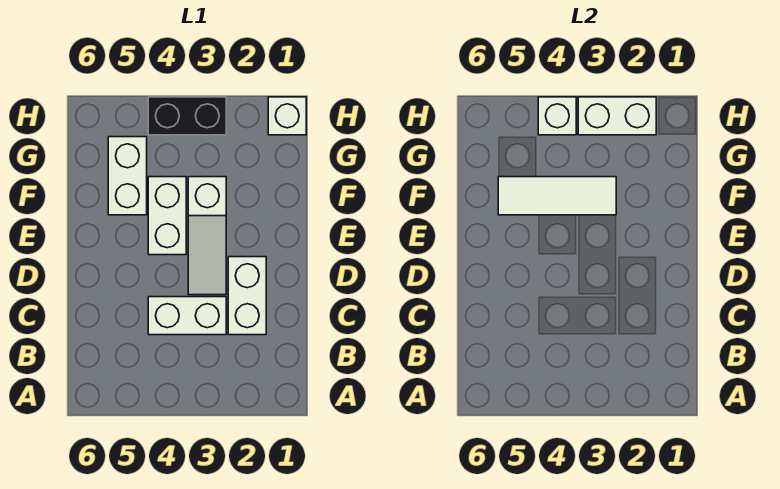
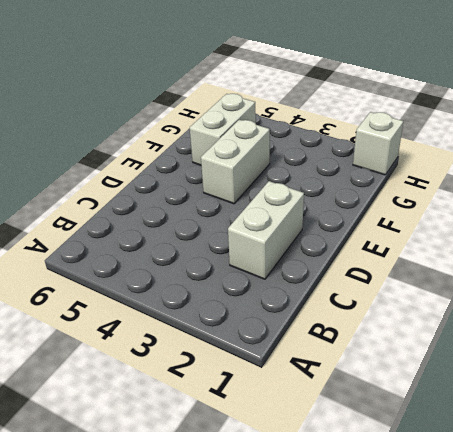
none -> white 1x2 brick [148,297,226,335]
none -> white 1x3 slope [188,177,226,295]

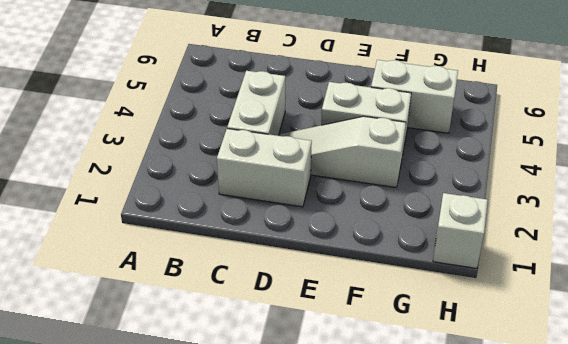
none -> black 1x2 brick [148,97,226,135]
none -> white 1x3 tile [498,177,616,215]

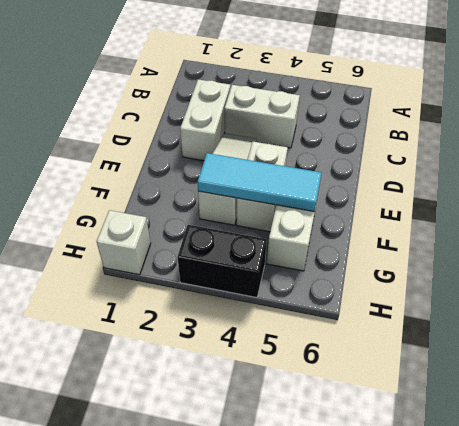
cyan 1x3 tile [198,153,321,212] -> white 1x3 tile [498,177,616,215]
none -> white 1x2 brick [578,97,656,135]
none -> white 1x1 brick [538,97,576,135]

